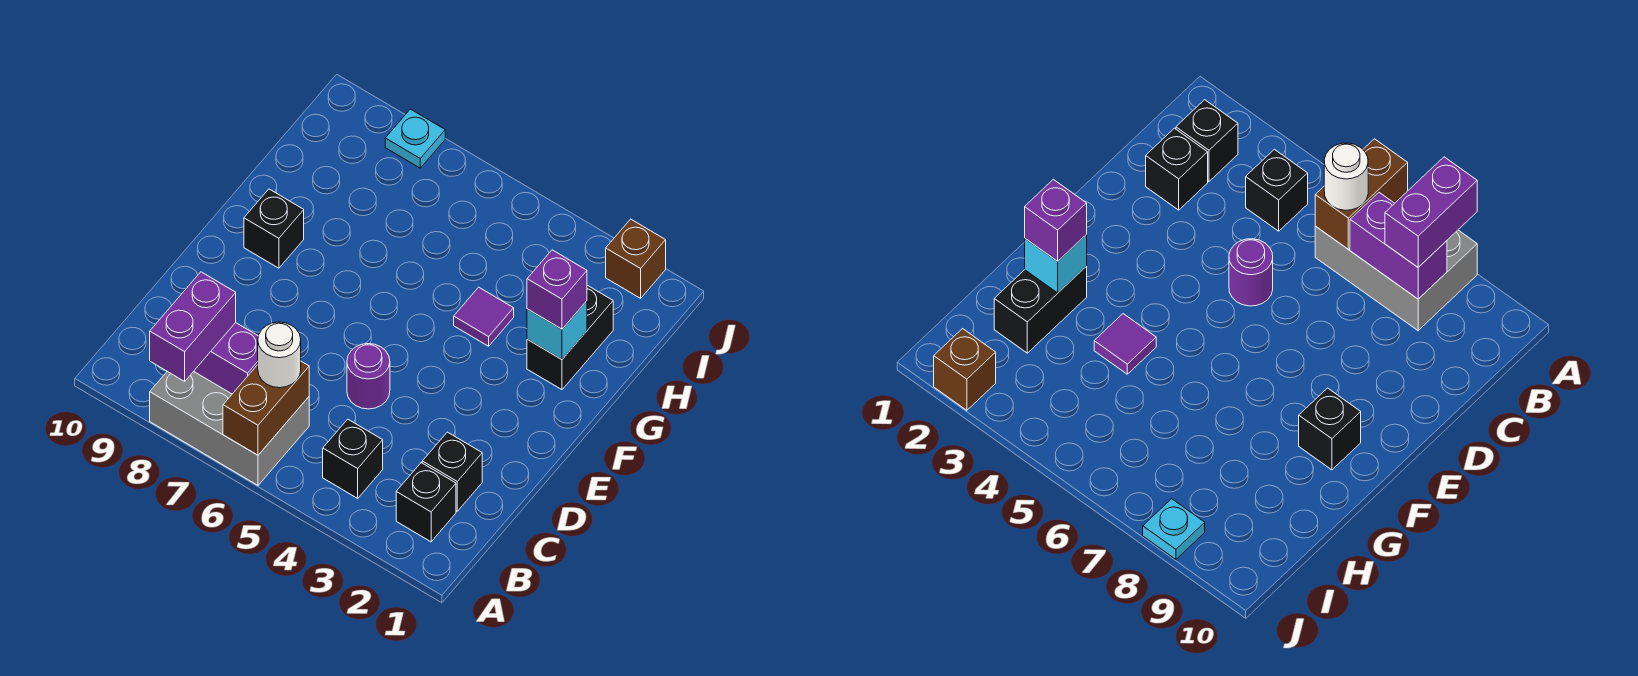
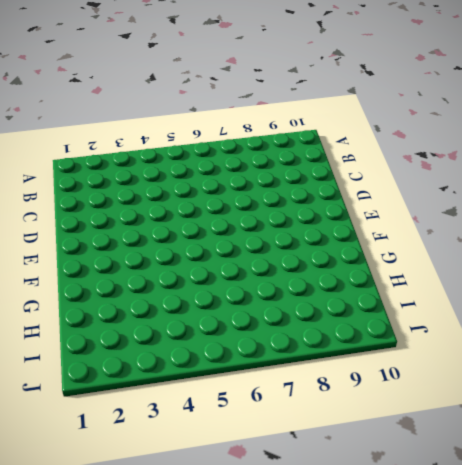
none -> grey 2x3 brick [150,372,309,485]
none -> black 1x1 brick [396,463,456,542]
none -> black 1x1 brick [323,419,383,498]

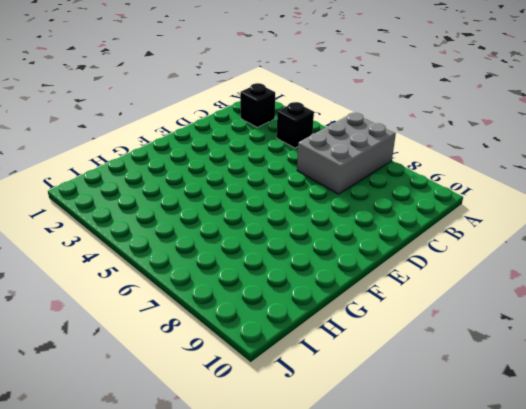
grey 2x3 brick [297,113,396,194] -> grey 2x3 brick turned to [150,372,309,485]
none -> black 1x1 brick [422,432,482,511]
none -> purple 1x1 round brick [347,344,390,409]
none -> black 1x1 brick [244,189,304,268]

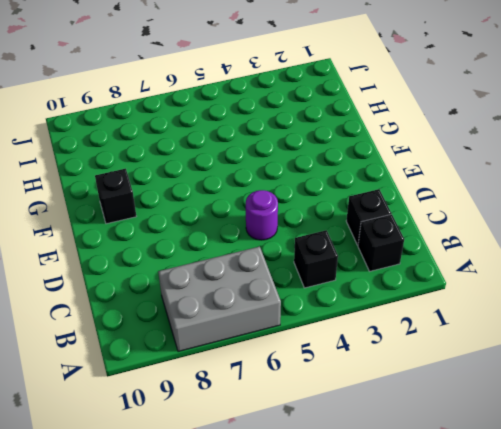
none -> black 1x2 brick [527,285,613,390]
none -> purple 1x1 tile [454,287,514,346]
none -> brown 1x1 brick [606,219,666,298]

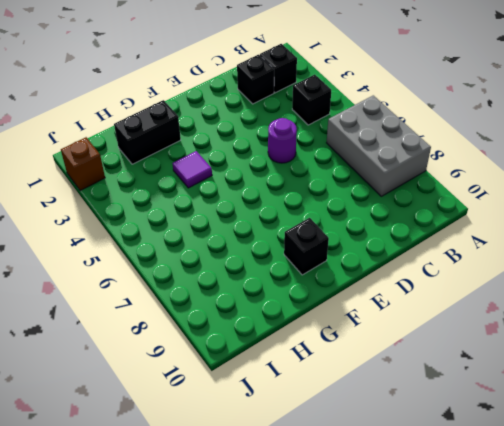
none -> cyan 1x1 plate [385,109,445,168]
none -> brown 1x2 brick [223,361,309,455]
none -> purple 1x2 brick [194,323,258,394]

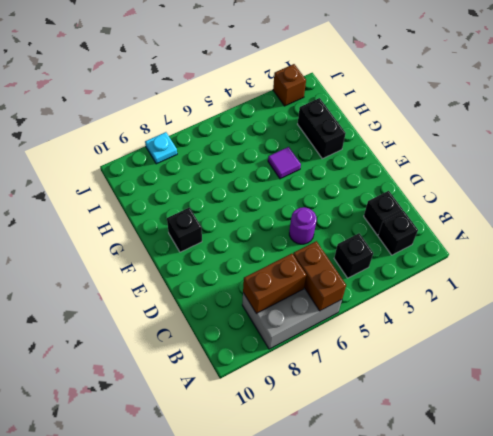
brown 1x2 brick [243,254,306,313] -> purple 1x2 brick [194,323,258,394]
none -> cyan 1x1 brick [527,301,587,359]
none -> purple 1x2 brick [150,272,236,381]
none -> white 1x1 round brick [258,322,301,388]

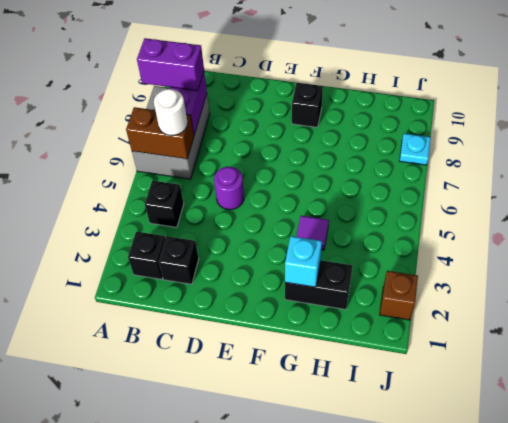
none -> purple 1x1 brick [527,250,587,329]

